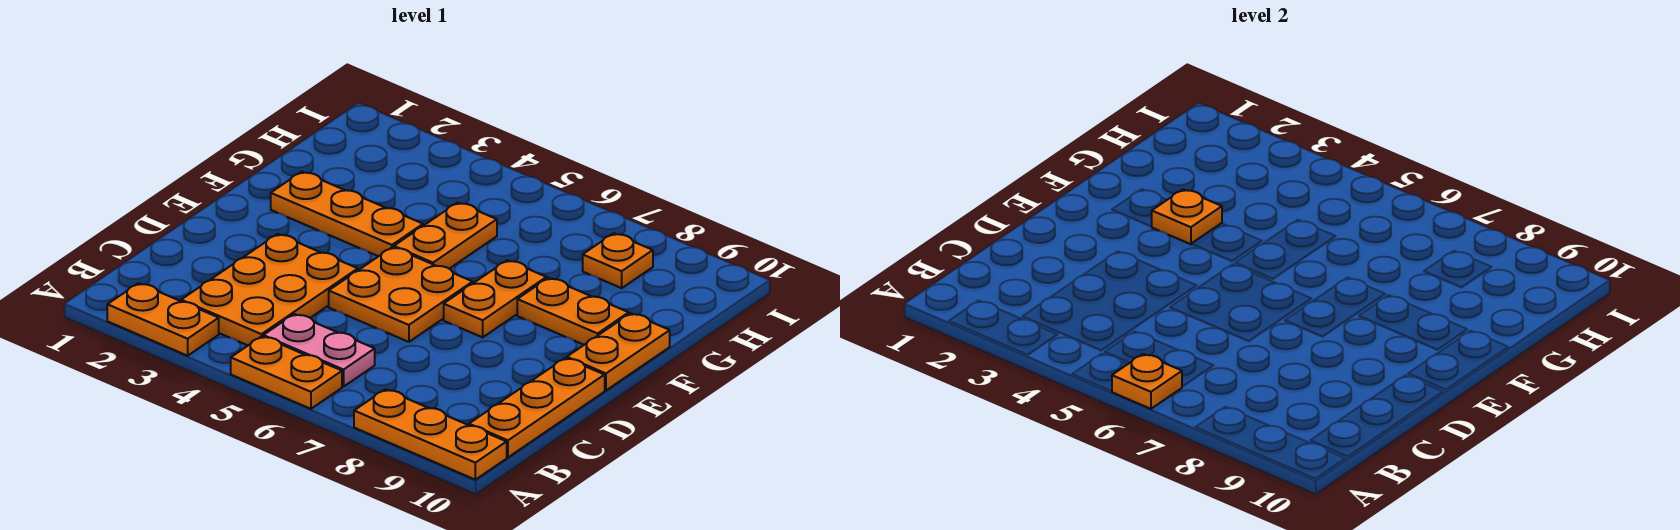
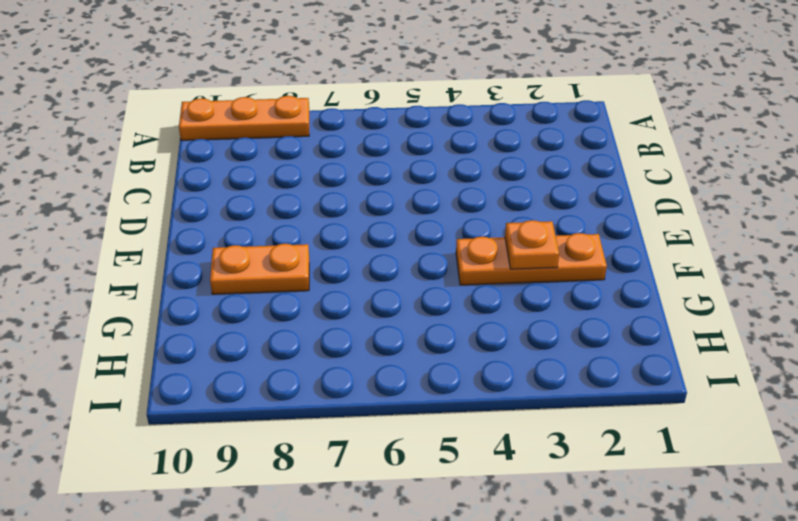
none -> orange 1x2 plate [107,283,219,356]
none -> orange 1x2 plate [231,336,342,409]
none -> orange 2x3 plate [181,234,358,345]

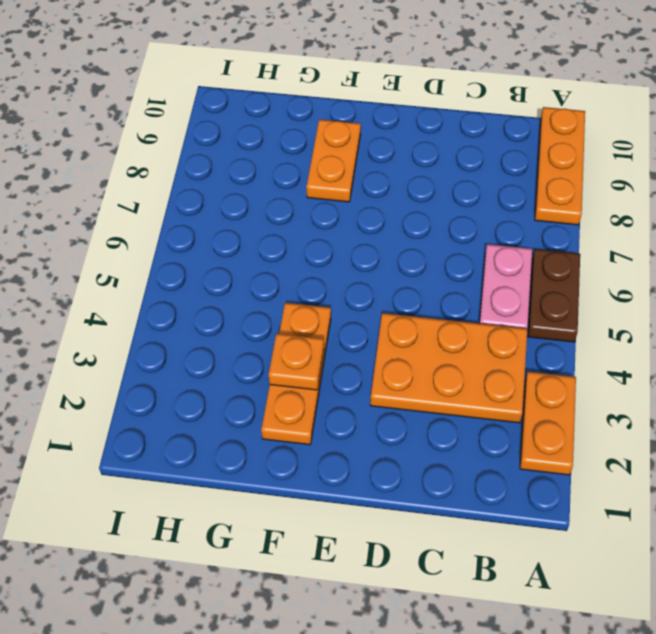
brown 1x2 plate [528,249,580,342] -> orange 1x2 plate [231,336,342,409]
none -> orange 1x3 plate [469,358,605,457]
none -> orange 2x2 plate [329,247,473,342]
none -> orange 1x2 plate [444,260,546,337]

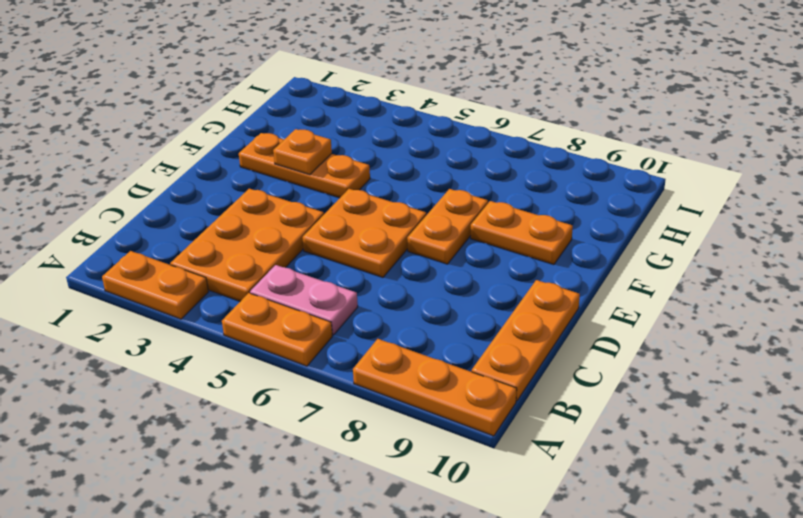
none -> orange 1x2 plate [567,313,670,390]
none -> orange 1x2 plate [394,203,497,269]
none -> orange 1x1 plate [583,233,653,288]

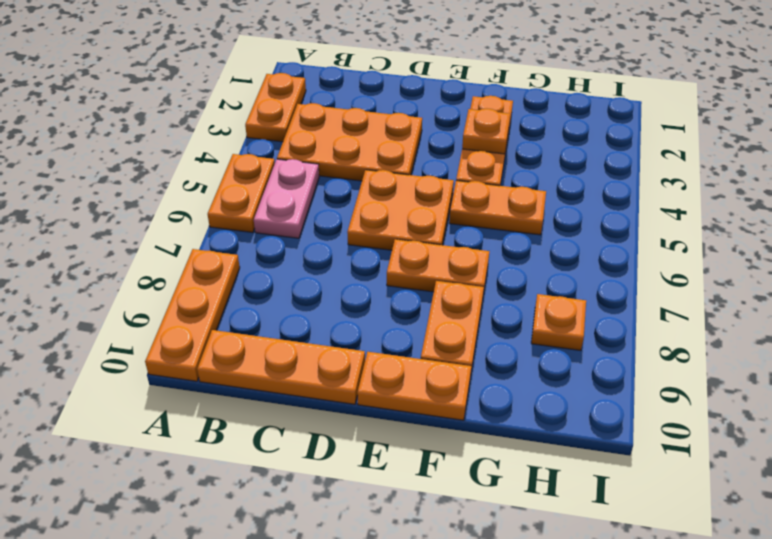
none -> orange 1x1 plate [1112,354,1182,409]

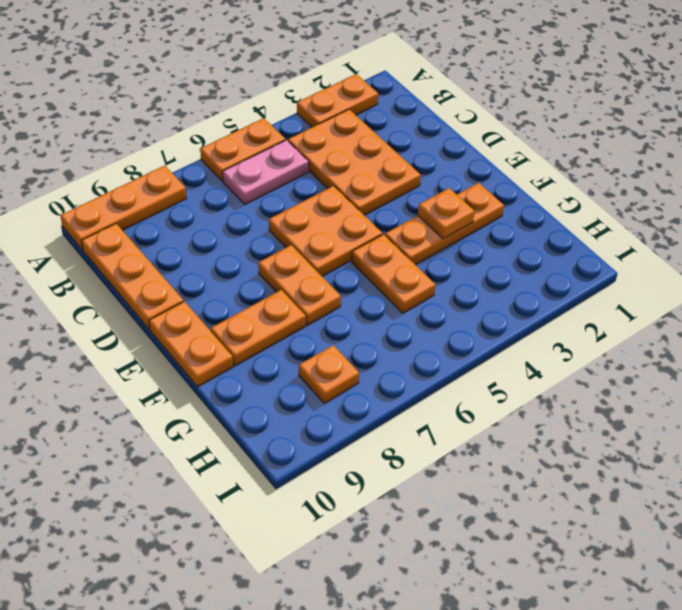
none -> orange 1x1 plate [1112,354,1182,409]

